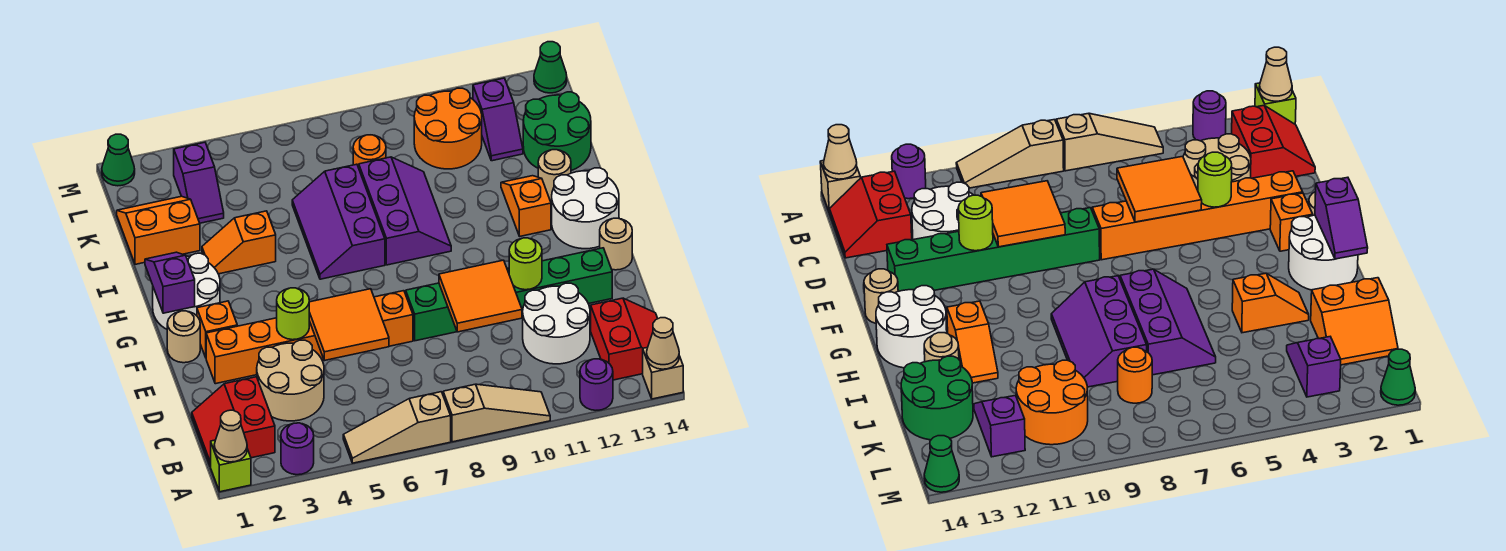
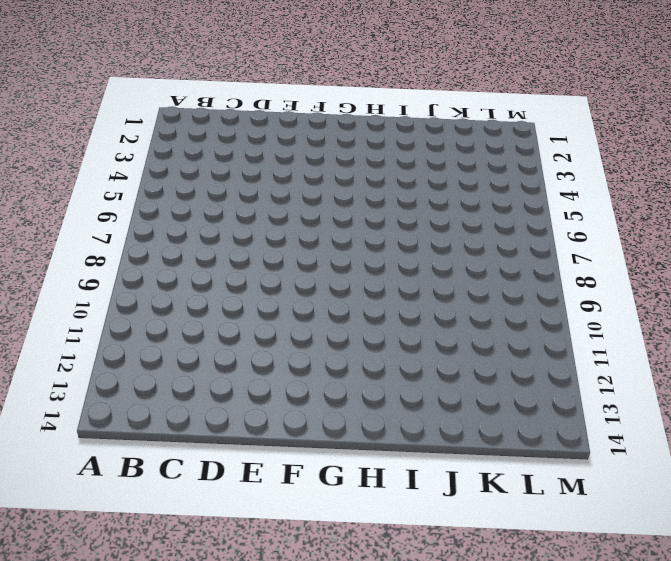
none -> lime 1x1 brick [211,440,251,492]
none -> purple 1x1 round brick [281,423,314,475]
none -> tan 1x3 slope [343,392,451,463]
none -> tan 1x3 slope [443,384,550,442]

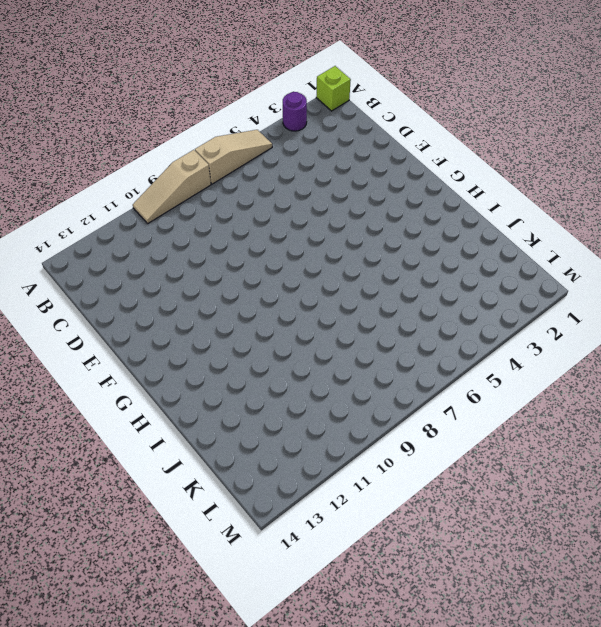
none -> purple 1x1 round brick [580,359,613,410]
none -> tan 1x1 brick [643,347,683,399]
none -> red 2x2 slope [192,377,275,467]
none -> red 2x2 slope [591,298,658,380]

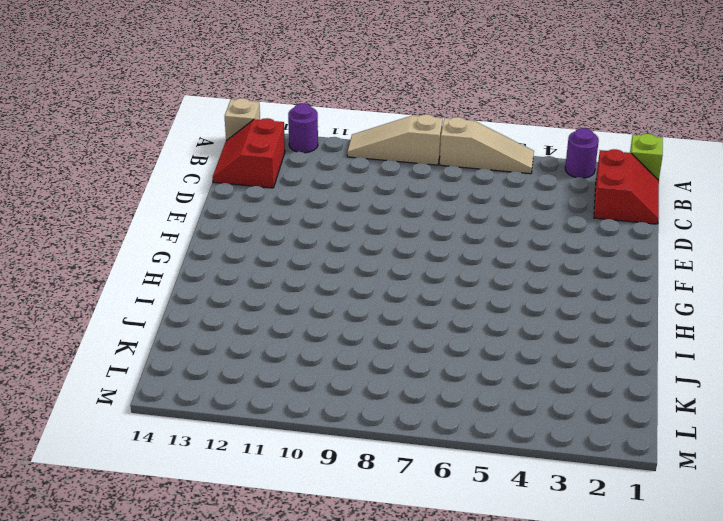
none -> tan 2x2 round brick [257,340,324,421]
none -> white 2x2 round brick [523,283,590,364]
none -> orange 1x6 brick [206,291,413,384]
none -> green 1x6 brick [406,248,612,341]

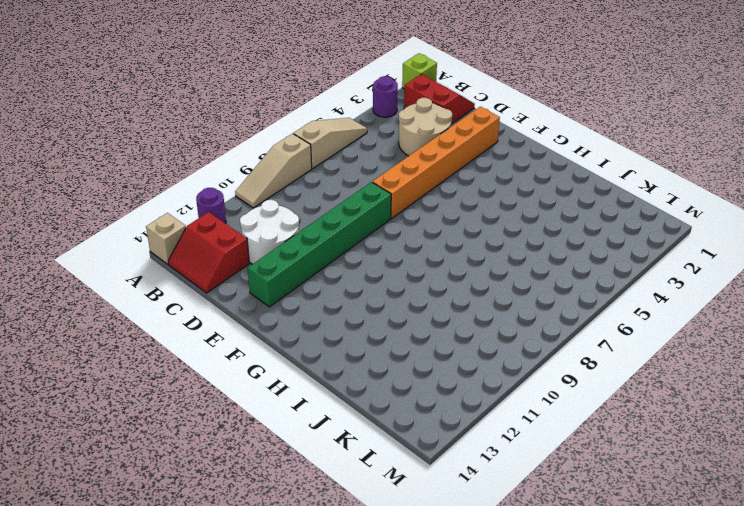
none -> tan 1x1 round brick [167,311,200,363]
none -> orange 1x1 brick [197,301,237,357]
none -> tan 1x1 round brick [600,218,632,270]
none -> white 2x2 round brick [153,253,220,329]

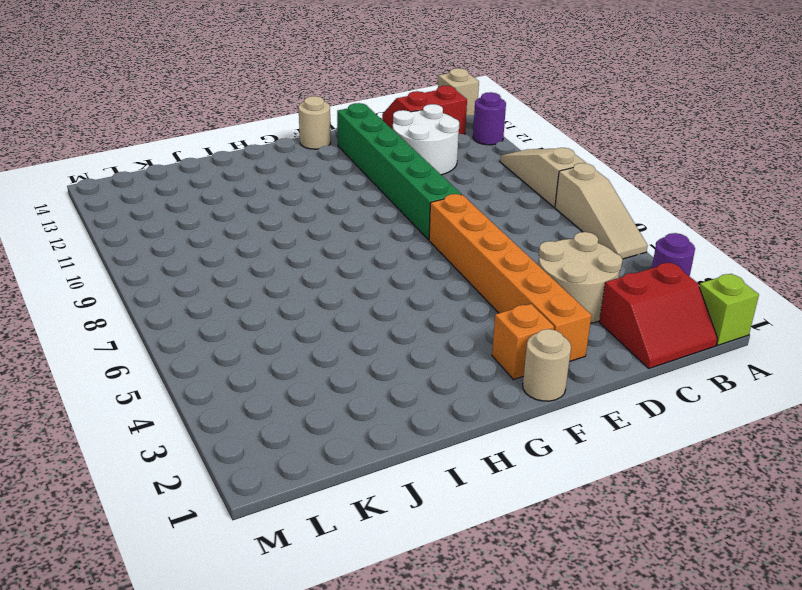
none -> white 2x2 round brick [153,253,220,329]
none -> white 2x2 round brick [552,168,619,249]
none -> purple 2x3 slope [292,164,385,279]
none -> purple 2x3 slope [359,157,451,265]

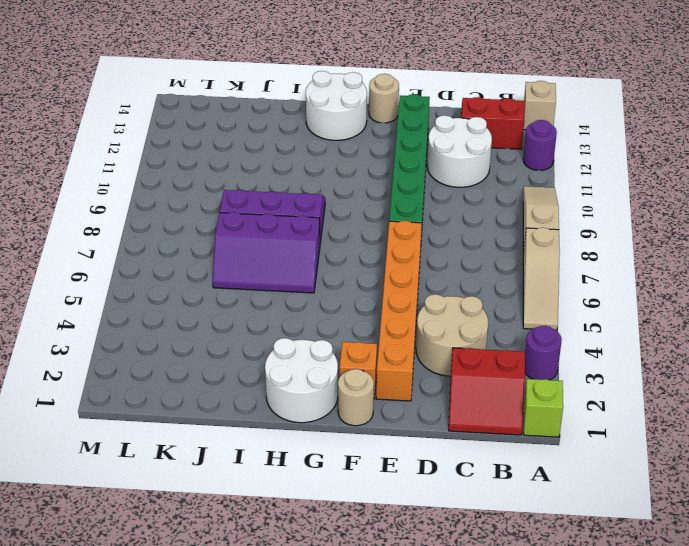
none -> orange 1x2 slope [501,176,551,236]
none -> orange 1x2 slope [202,211,276,274]
none -> tan 1x1 round brick [538,150,571,201]
none -> orange 2x2 slope [117,196,200,264]

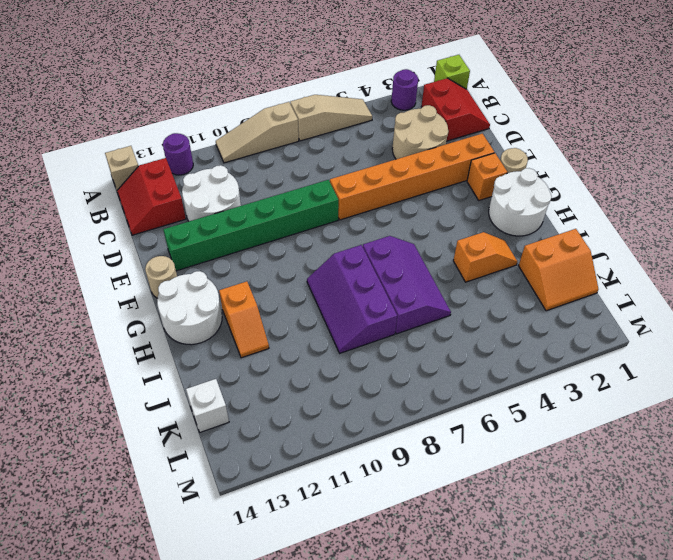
white 1x1 brick [186,379,229,432] -> green 2x2 round brick [523,92,591,171]
none -> tan 1x1 round brick [538,150,571,201]
none -> purple 1x2 slope [174,142,224,223]
none -> orange 1x1 round brick [353,135,386,168]
none -> orange 2x2 round brick [414,88,482,169]

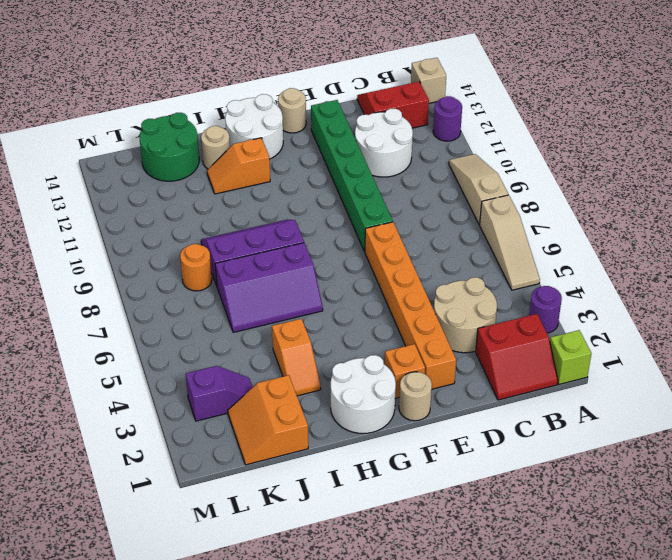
none -> orange 2x2 round brick [414,88,482,169]
none -> purple 1x2 slope [473,78,523,161]
none -> green 1x1 cone [102,134,135,186]
none -> green 1x1 cone [534,42,567,93]

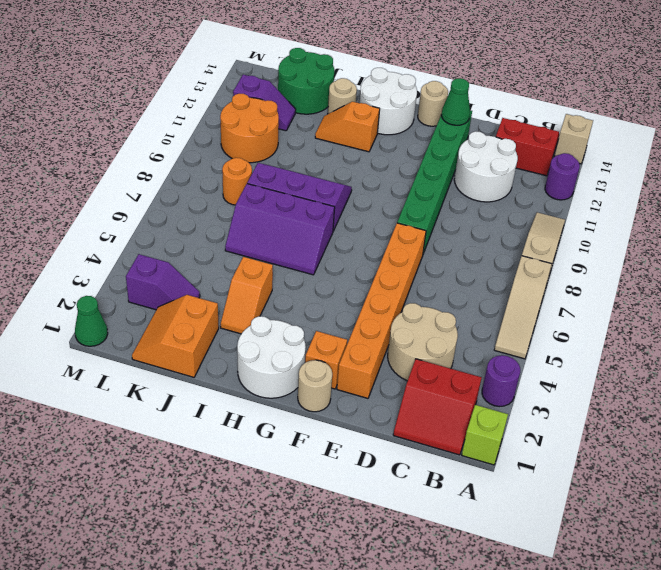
green 1x1 cone [441,78,470,125] -> green 1x1 cone moved to [534,42,567,93]
none -> tan 1x1 cone [214,410,247,462]
none -> tan 1x1 cone [647,318,679,369]
none -> orange 2x2 tile [309,289,389,361]
none -> orange 2x2 tile [439,260,522,332]

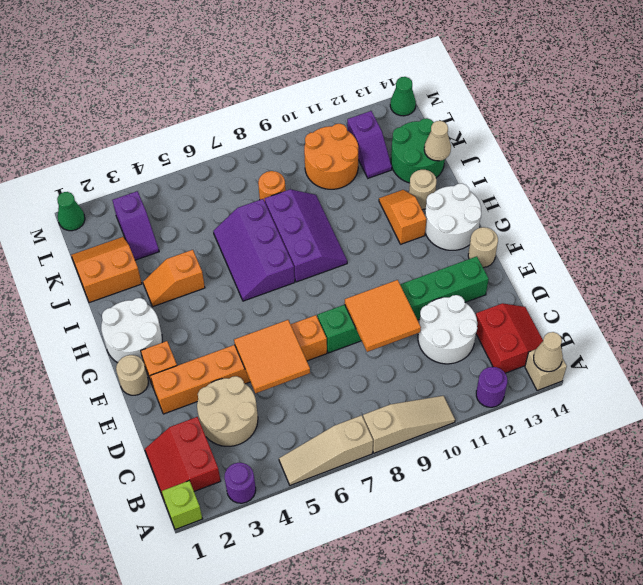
tan 1x1 cone [424,121,451,161] -> tan 1x1 cone moved to [214,410,247,462]
none -> lime 1x1 round brick [277,288,309,340]
none -> lime 1x1 round brick [509,238,542,290]
none -> purple 1x2 slope [145,252,195,313]

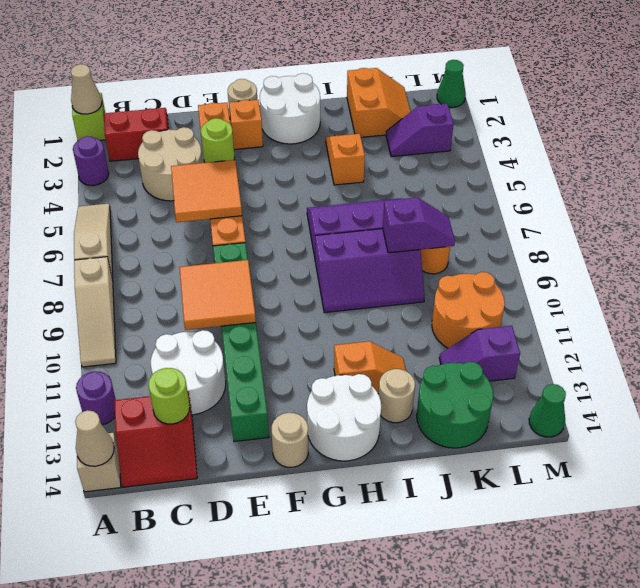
lime 1x1 round brick [148,368,190,424] -> lime 1x1 round brick moved to [509,238,542,290]
purple 1x2 slope [383,198,455,253] -> purple 1x2 slope moved to [145,252,195,313]

